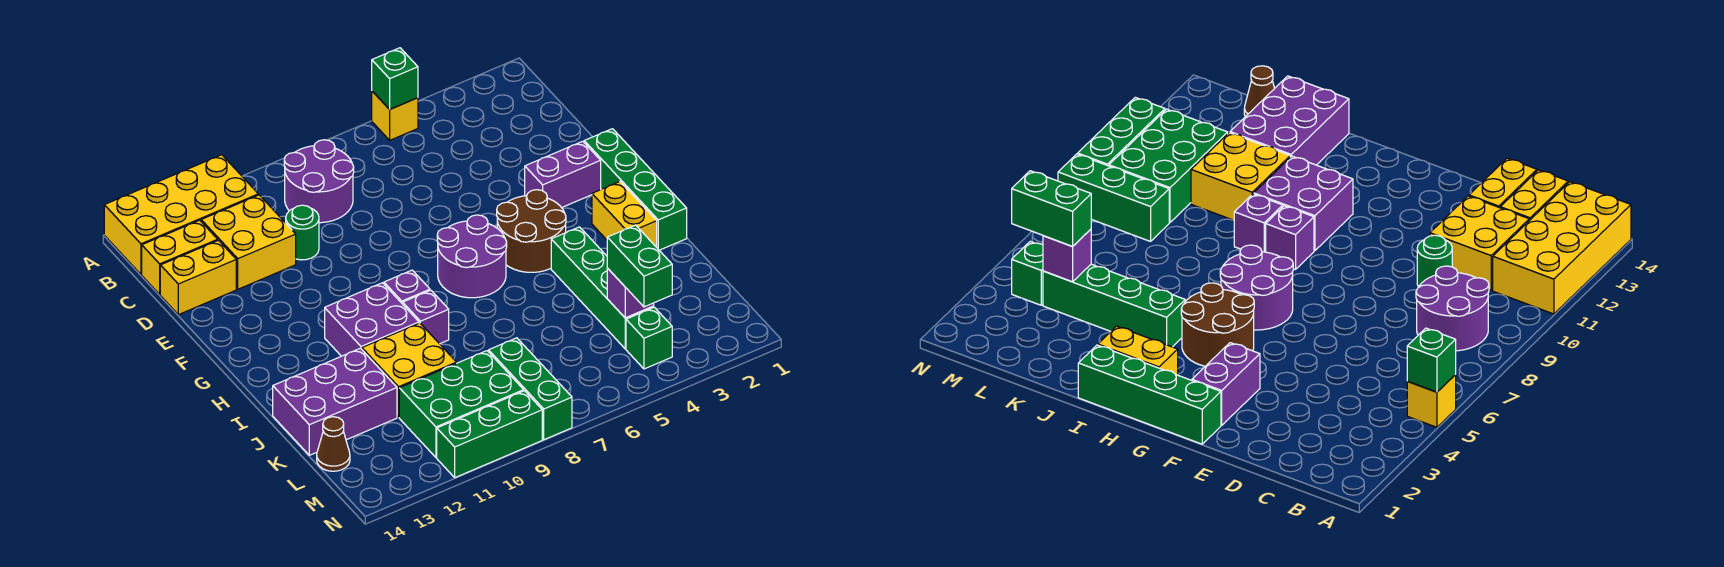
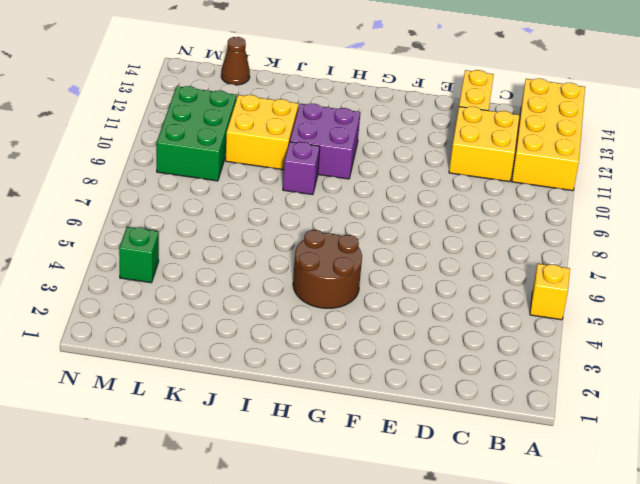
none -> purple 2x2 round brick [284,140,354,223]
none -> yellow 1x2 brick [142,220,218,294]
none -> green 1x1 round brick [286,205,319,260]

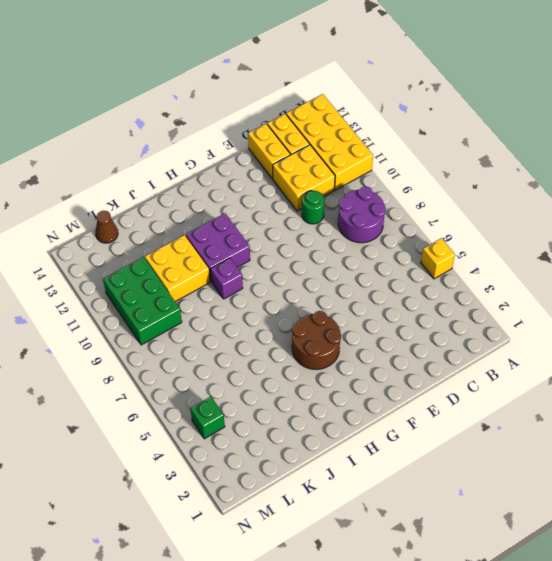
none -> green 1x4 brick [584,129,687,250]
none -> purple 1x2 brick [525,141,601,208]
none -> purple 2x2 round brick [437,215,507,298]

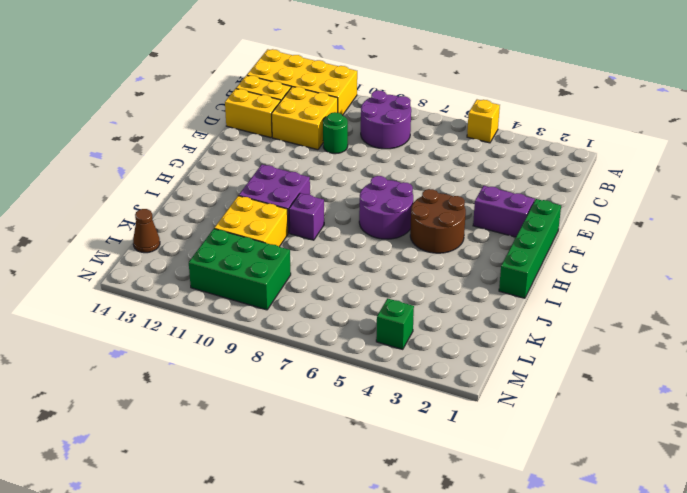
none -> yellow 1x2 brick [592,182,657,247]
none -> purple 1x1 brick [384,270,430,304]
none -> green 1x4 brick [551,227,654,349]

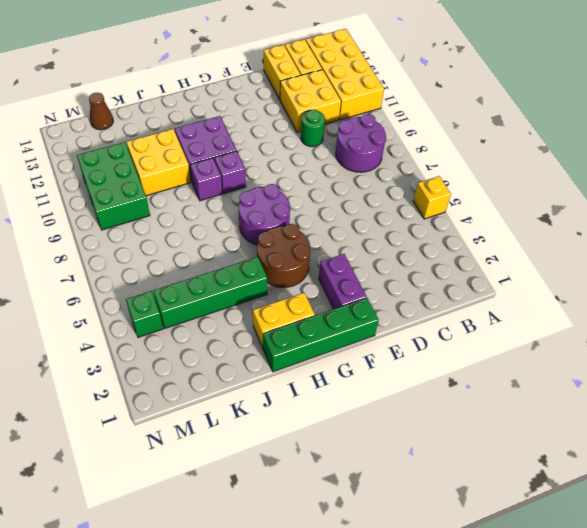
none -> purple 2x3 brick [273,348,397,455]
none -> green 1x3 brick [489,338,572,440]
none -> green 1x3 brick [437,391,542,478]

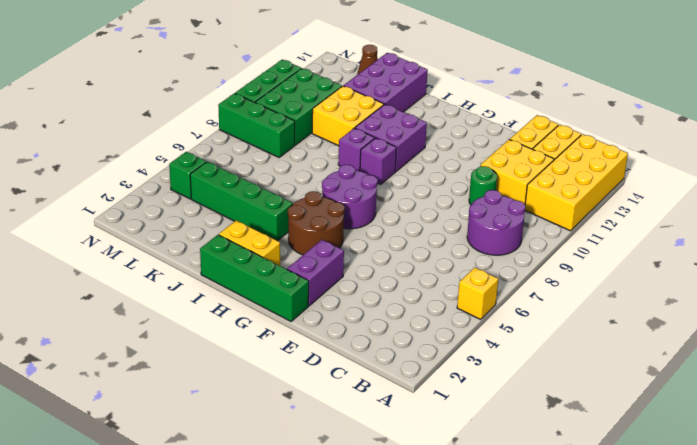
none -> green 1x1 brick [372,48,418,109]
none -> purple 1x1 brick [607,268,654,318]
none -> green 1x2 brick [607,225,672,307]

